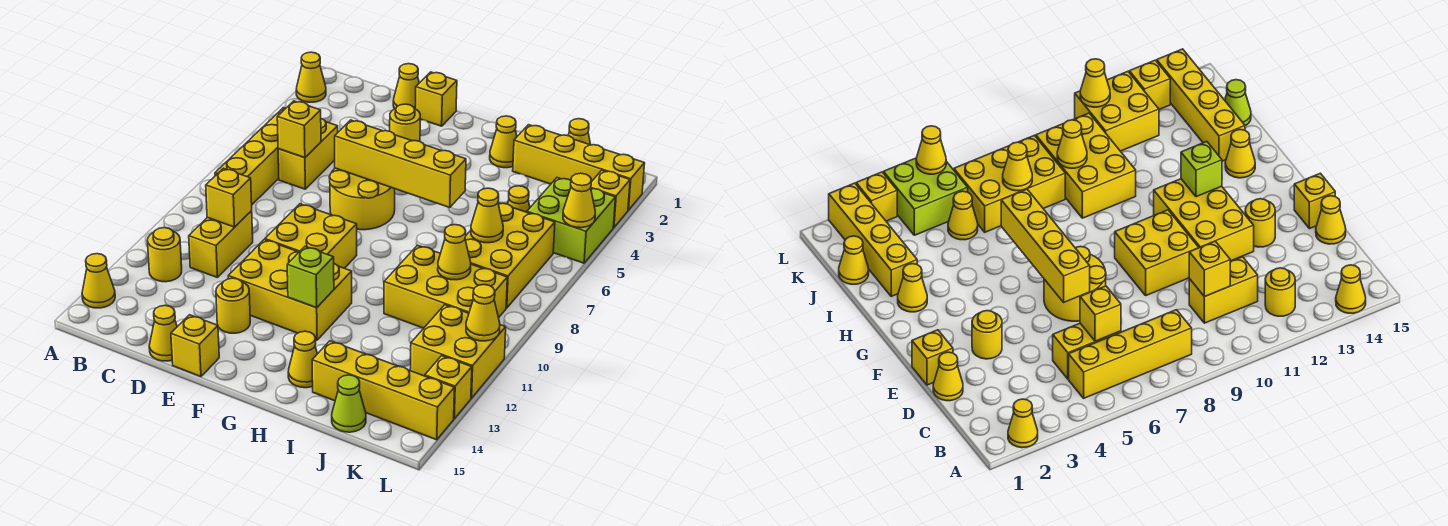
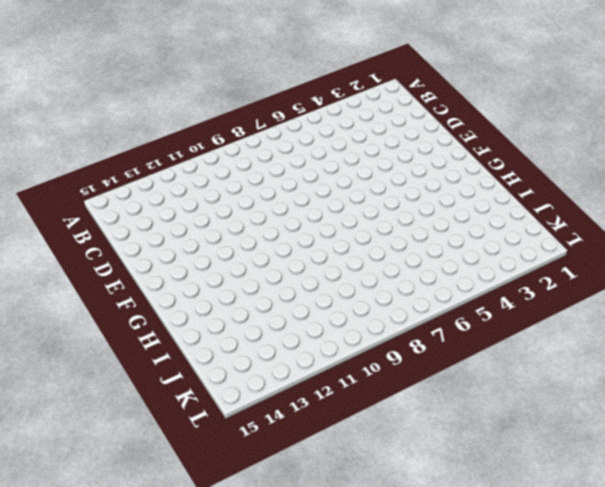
none -> yellow 1x1 cone [296,52,326,102]
none -> yellow 1x1 cone [82,254,115,308]
none -> yellow 1x4 brick [215,108,286,204]
none -> yellow 1x1 round brick [147,228,182,282]

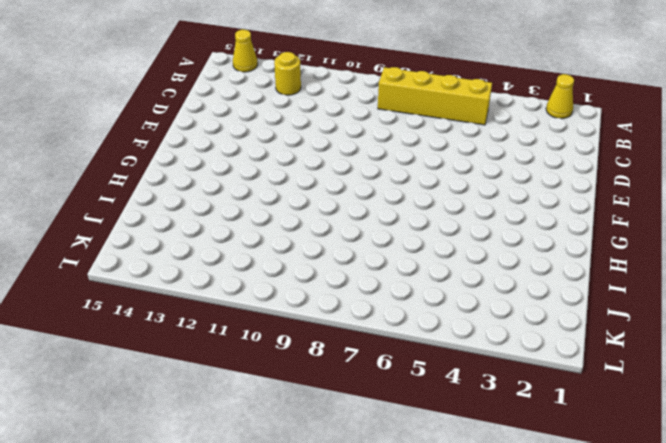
none -> yellow 1x2 brick [278,119,338,189]
none -> yellow 1x2 brick [189,211,253,278]
none -> yellow 1x1 cone [393,64,419,109]
none -> yellow 1x1 cone [149,306,177,361]

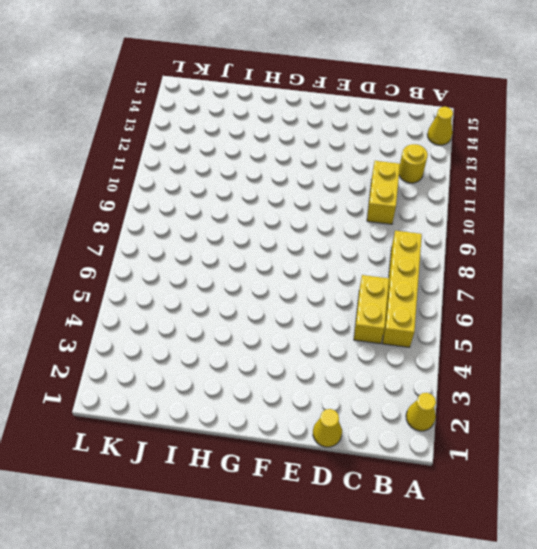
none -> yellow 1x1 cone [149,306,177,361]
none -> yellow 1x1 brick [415,72,457,126]
none -> yellow 1x1 round brick [390,104,420,141]
none -> yellow 2x2 round brick [329,168,395,230]

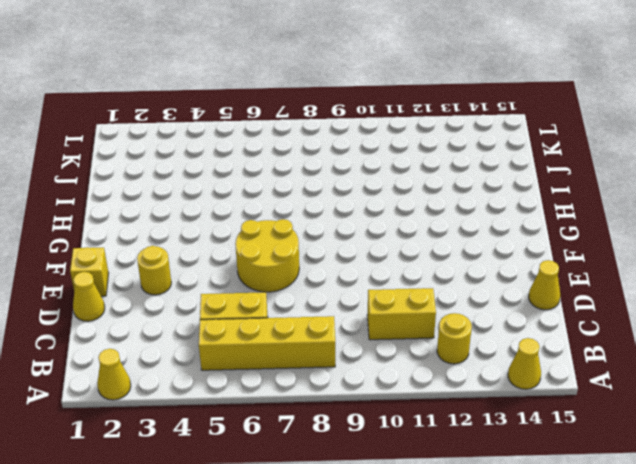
none -> yellow 2x2 brick [265,204,357,268]
none -> yellow 2x3 brick [228,240,352,340]
none -> yellow 1x1 round brick [216,278,250,333]
none -> yellow 1x1 brick [171,315,219,377]

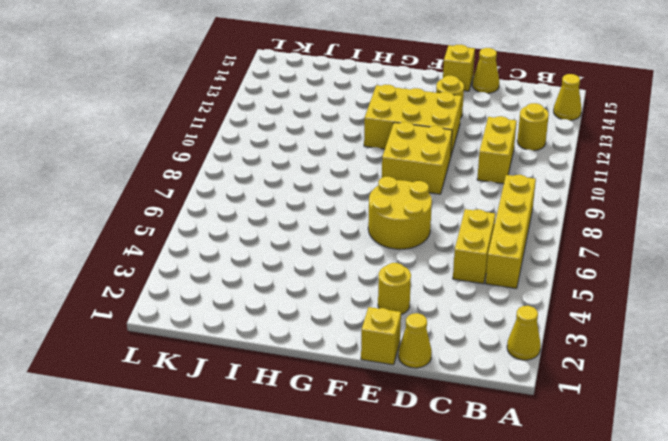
none -> yellow 1x1 cone [490,116,517,168]
none -> yellow 1x1 cone [288,331,317,388]
none -> yellow 1x4 brick [513,125,645,210]
none -> yellow 2x3 brick [384,245,507,328]

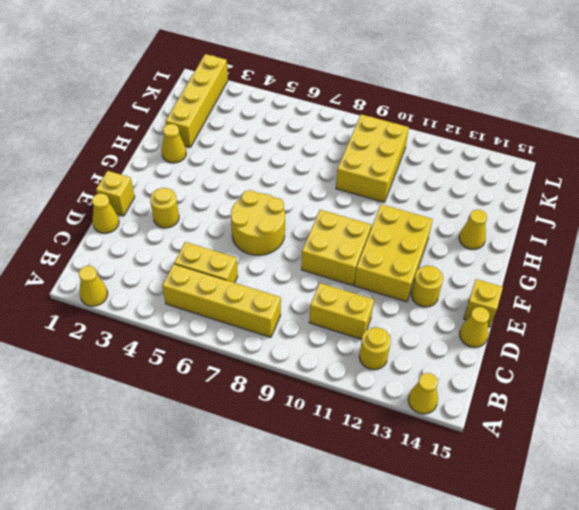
none -> yellow 1x4 brick [312,341,454,440]
none -> yellow 1x1 cone [568,119,591,145]
none -> yellow 1x1 cone [508,186,530,212]
none -> yellow 2x3 brick [465,203,555,308]

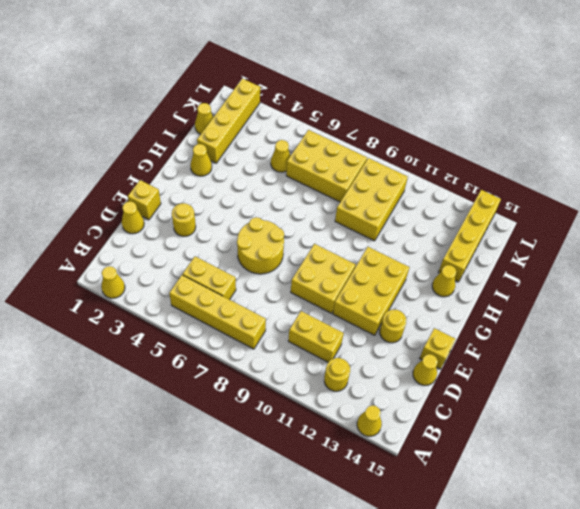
none -> lime 1x1 cone [332,375,366,432]
none -> lime 2x2 brick [527,178,616,263]
none -> yellow 2x2 brick [410,305,506,398]
none -> yellow 1x1 brick [591,170,630,228]

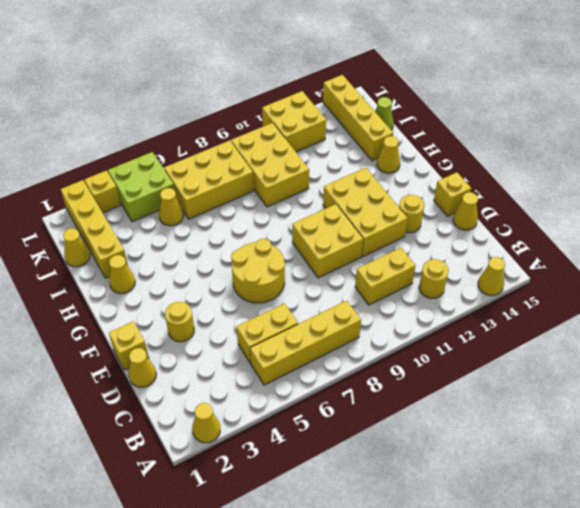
none -> yellow 1x1 brick [425,356,472,419]
none -> yellow 1x1 brick [277,101,321,158]
none -> yellow 1x1 brick [206,168,252,227]
none -> yellow 1x4 brick [335,120,466,208]

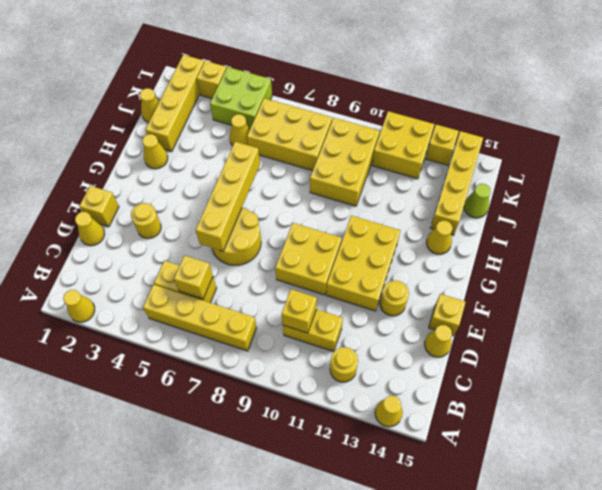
none -> lime 1x1 brick [287,247,334,308]
none -> yellow 1x1 cone [471,188,503,243]
none -> yellow 1x1 cone [438,225,471,280]
none -> yellow 1x1 cone [563,173,595,228]

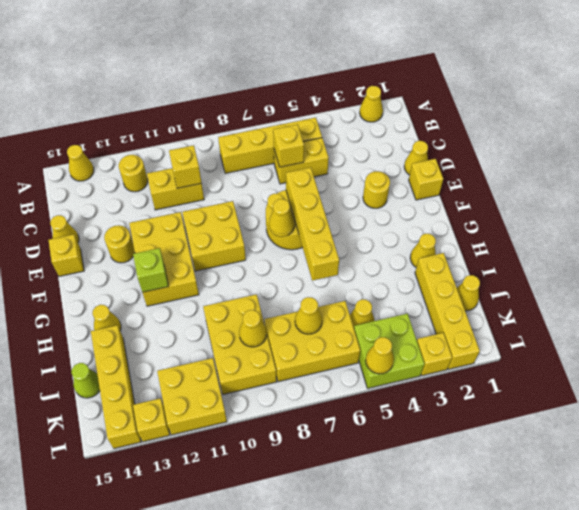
yellow 1x1 cone [269,199,295,237] -> yellow 1x1 cone moved to [466,285,500,341]

